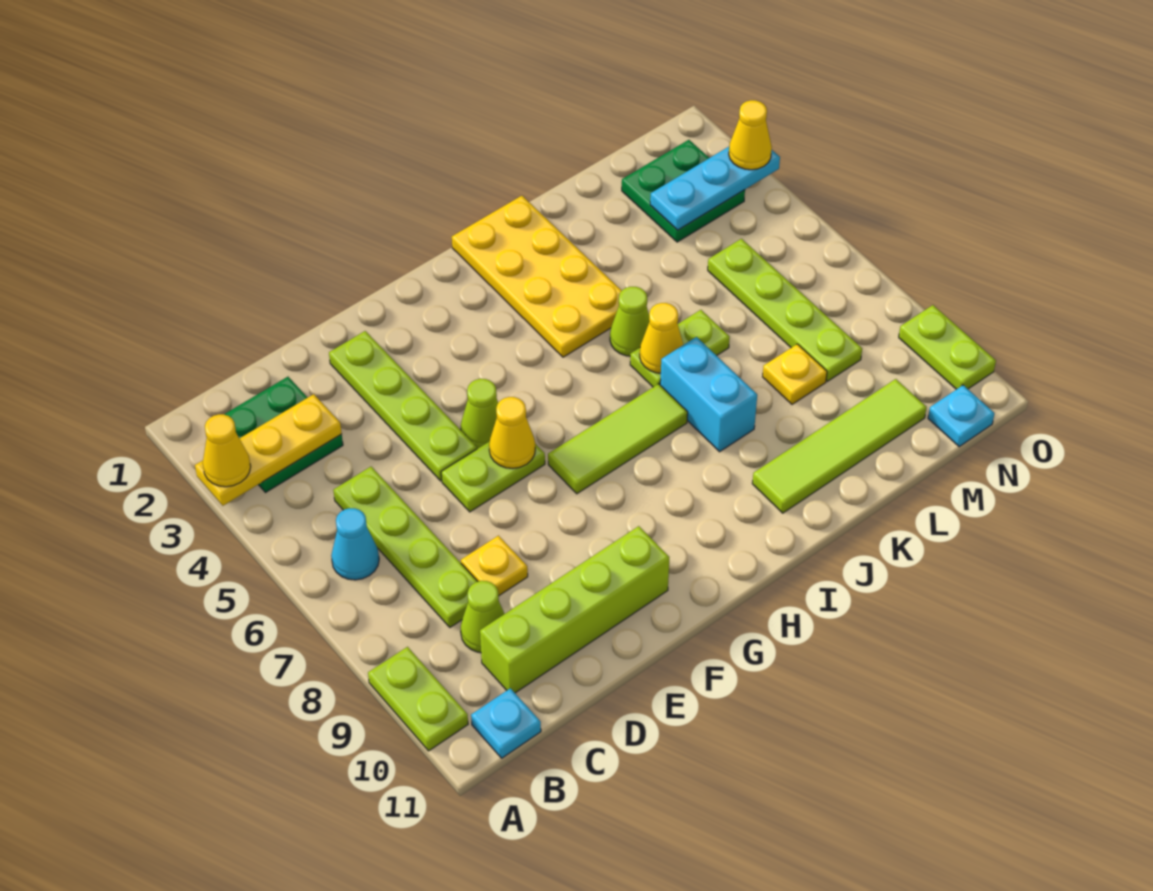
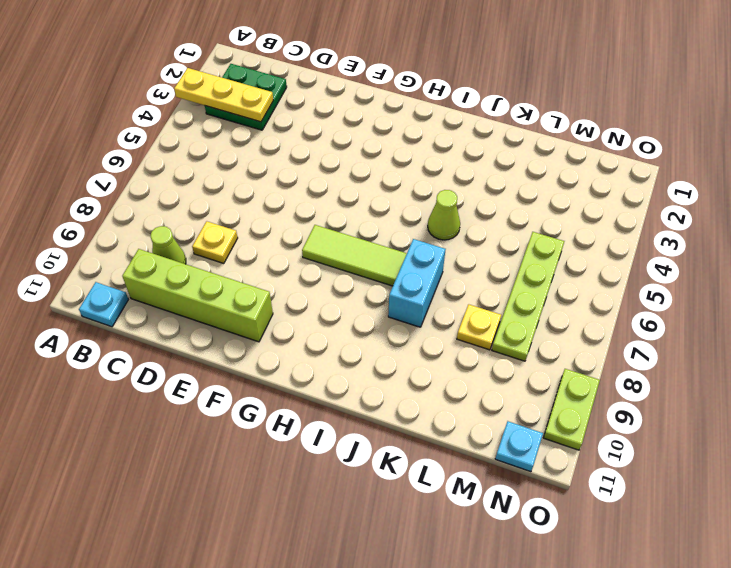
none -> lime 1x2 plate [368,647,468,751]
none -> cyan 1x1 cone [331,508,379,580]
none -> lime 1x4 plate [333,467,478,627]

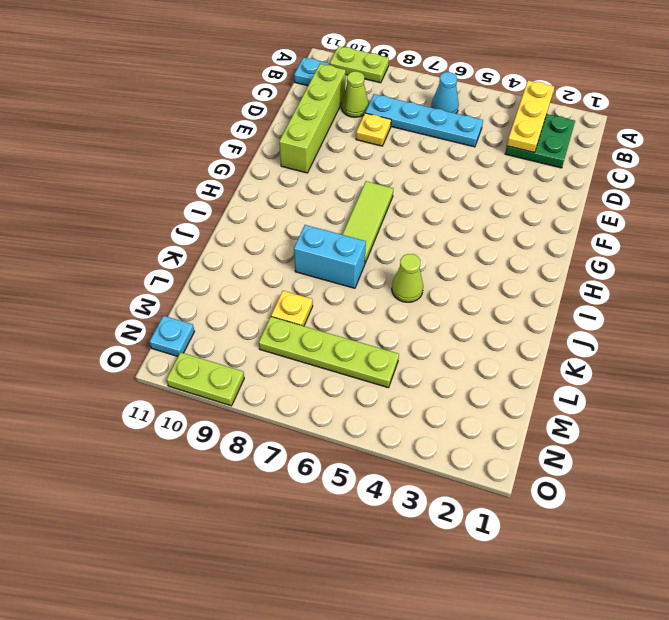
cyan 1x4 plate [365,94,483,147] -> lime 1x4 plate [333,467,478,627]
none -> lime 1x4 plate [329,331,477,481]
none -> lime 1x2 plate [441,441,545,512]
none -> lime 1x1 cone [461,379,498,449]

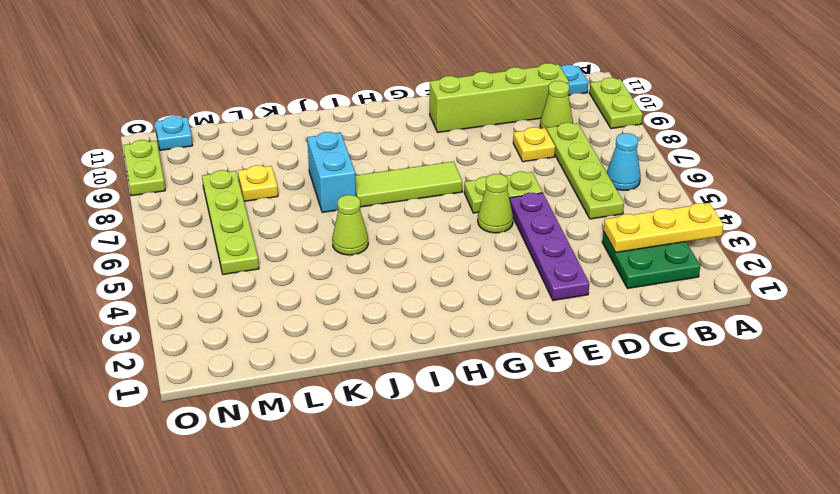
purple 1x4 plate [510,193,589,300] -> lime 1x4 plate [329,331,477,481]
none -> yellow 2x4 plate [452,196,622,357]
none -> lime 1x2 plate [630,310,730,387]
none -> lime 1x4 tile [752,379,927,513]

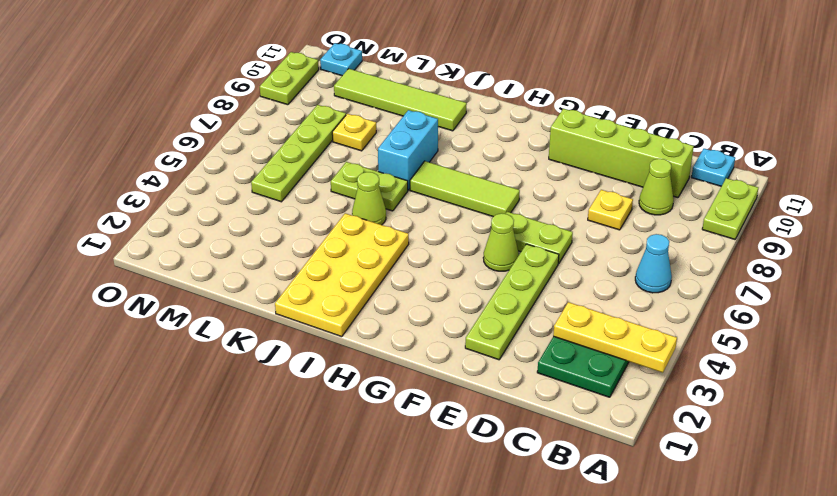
none -> lime 1x4 plate [333,467,478,627]
none -> green 2x2 plate [622,140,745,242]
none -> yellow 1x1 cone [489,397,535,468]

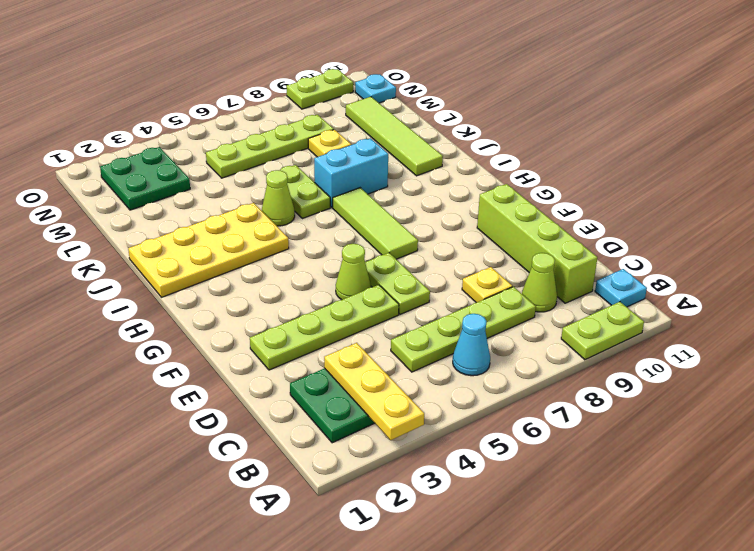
none -> yellow 1x1 cone [489,397,535,468]
none -> yellow 1x1 cone [640,303,683,373]
none -> cyan 1x3 plate [650,147,780,230]

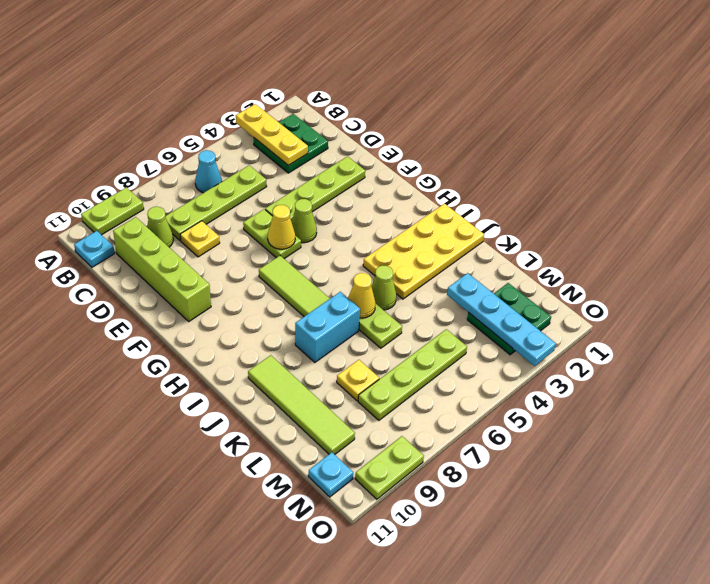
cyan 1x4 plate [447,273,556,366] -> cyan 1x3 plate [650,147,780,230]
none -> yellow 1x1 cone [203,414,251,487]
none -> yellow 1x1 cone [729,100,772,170]

